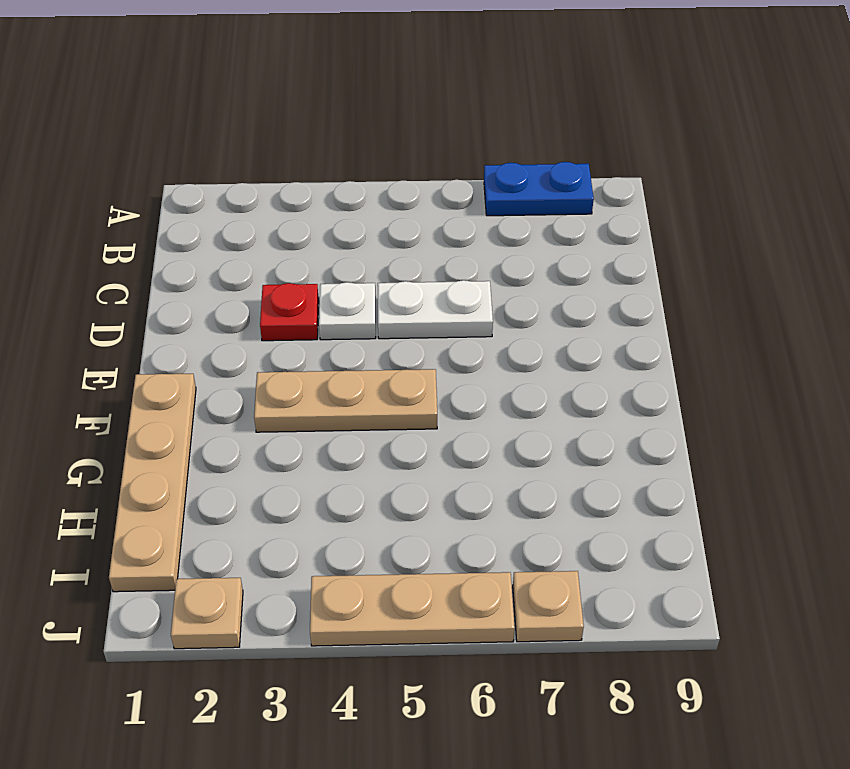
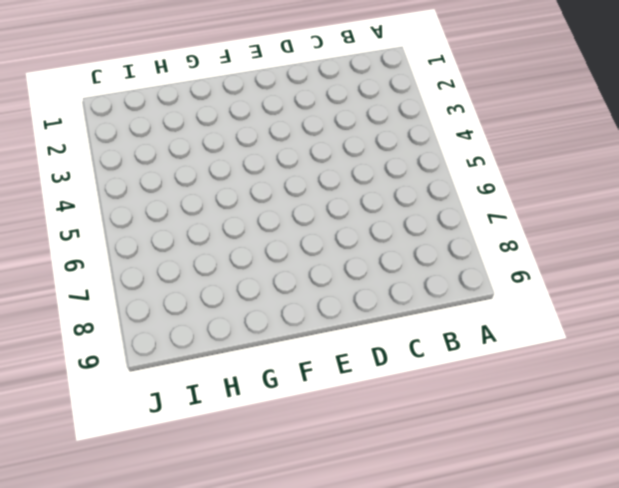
none -> blue 1x2 plate [484,162,594,216]
none -> red 1x1 plate [260,283,319,341]

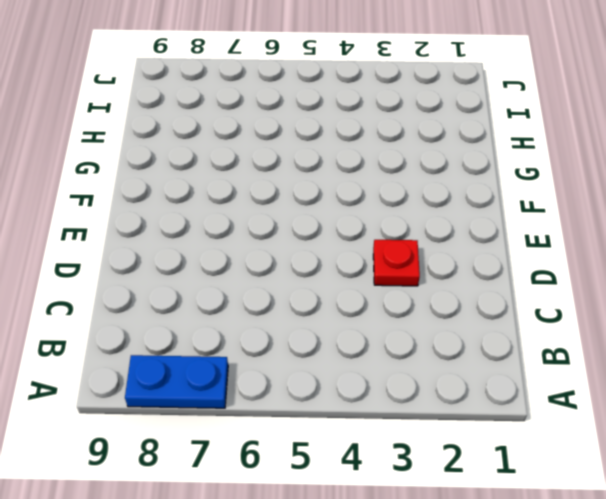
none -> white 1x1 plate [319,282,376,340]
none -> white 1x2 plate [378,280,493,339]

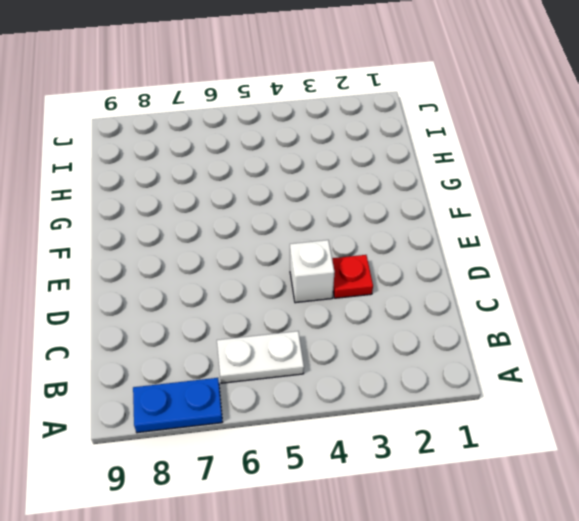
white 1x2 plate [217,331,304,383] -> white 1x2 plate moved to [378,280,493,339]
white 1x1 brick [290,240,335,303] -> white 1x1 plate [319,282,376,340]
none -> tan 1x4 plate [109,374,196,592]
none -> tan 1x3 plate [254,369,437,432]

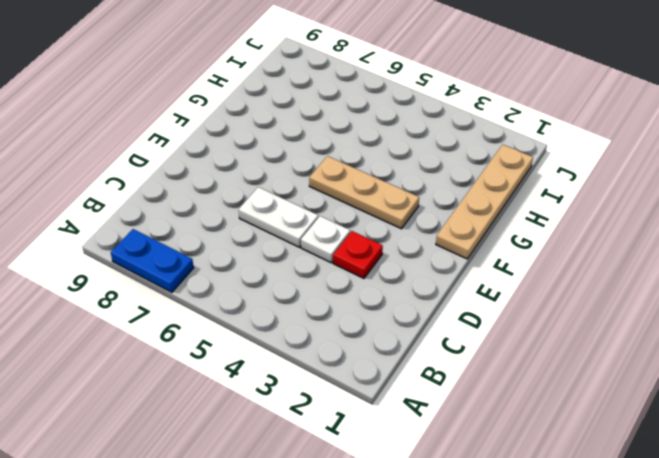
none -> tan 1x1 plate [171,578,243,649]
none -> tan 1x3 plate [310,572,515,646]

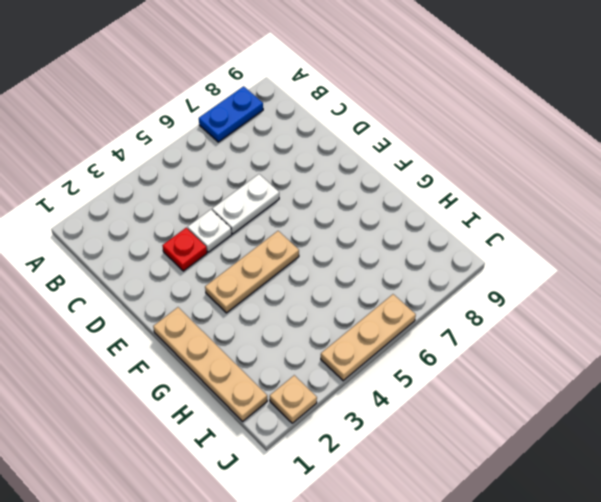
none -> tan 1x1 plate [513,571,584,642]

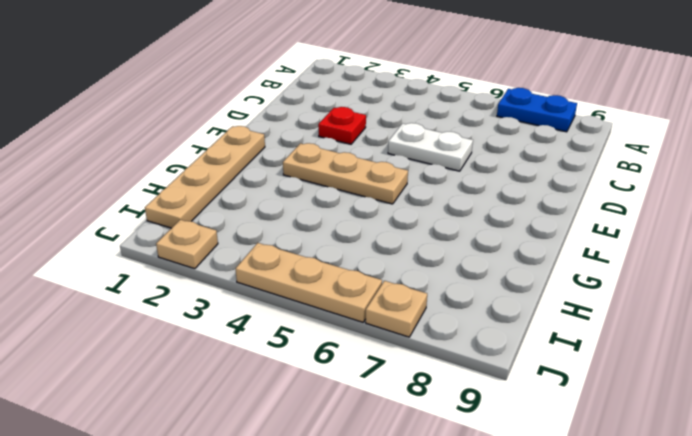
none -> white 1x1 plate [319,282,376,340]

